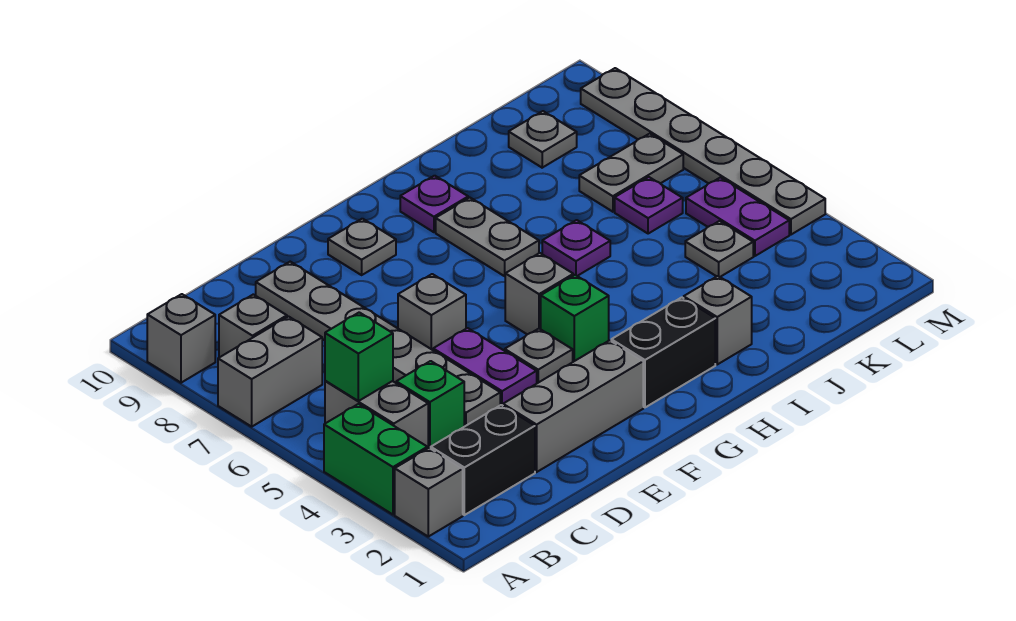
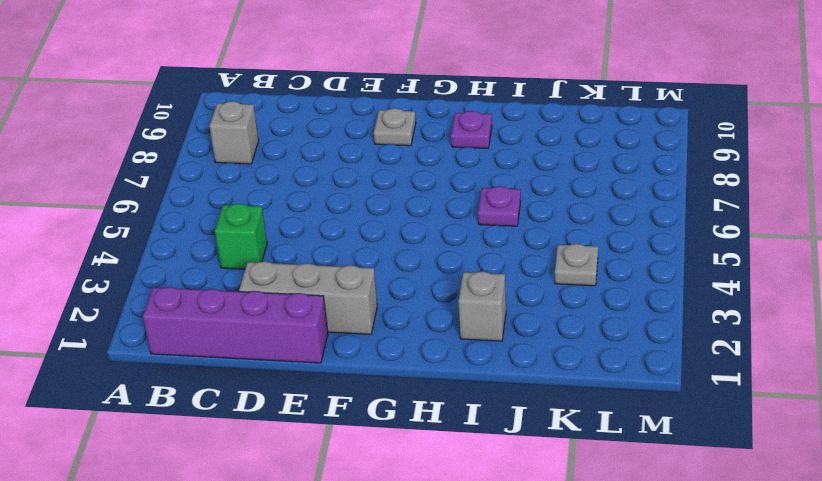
purple 1x4 brick [143,287,328,363] -> none
none -> grey 1x1 brick [395,448,463,537]
none -> green 1x2 brick [324,404,427,515]
none -> grey 1x2 brick [218,317,322,427]

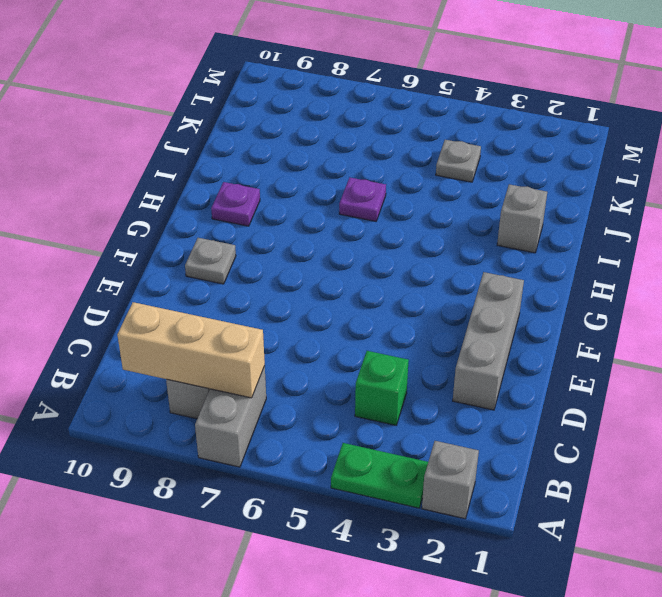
green 1x2 plate [331,443,428,508] -> green 1x2 brick [324,404,427,515]
tan 1x3 brick [117,302,265,398] -> none
none -> grey 1x1 brick [147,294,215,383]
none -> black 1x2 brick [431,405,535,515]
none -> grey 1x2 brick [325,381,428,449]

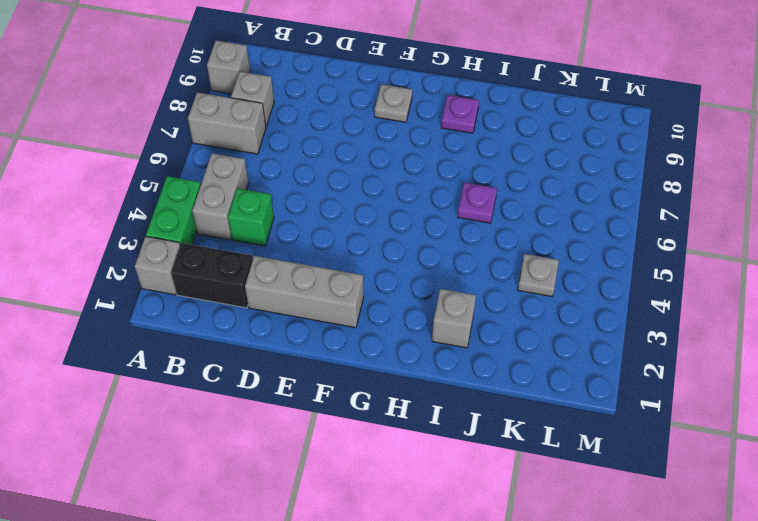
none -> grey 1x6 plate [256,262,500,427]
none -> purple 1x2 plate [433,328,537,406]
none -> grey 1x1 brick [398,274,466,350]

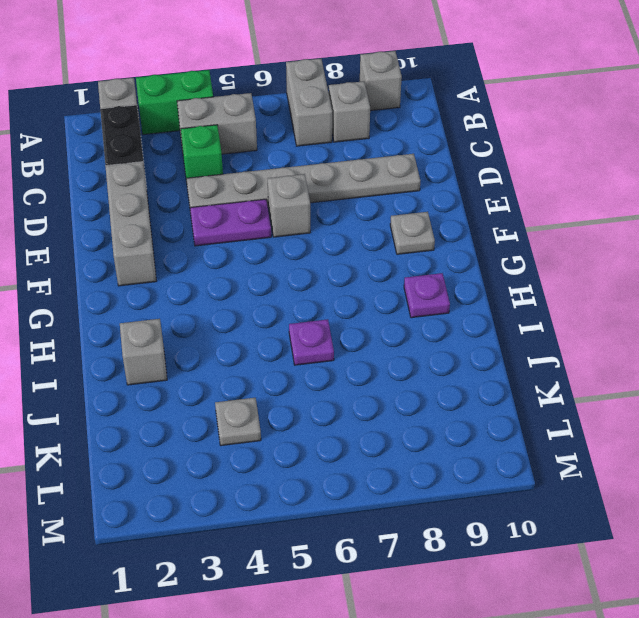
none -> grey 1x1 plate [505,329,573,383]
none -> black 1x2 brick [611,297,715,407]
none -> green 1x1 brick [541,275,609,362]

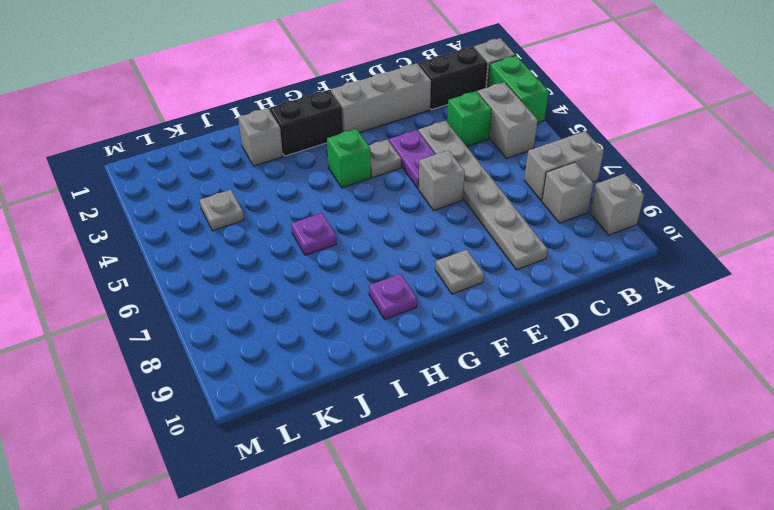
none -> grey 1x1 brick [505,253,573,334]
none -> grey 1x2 plate [436,198,539,276]
none -> purple 1x1 plate [615,177,683,234]

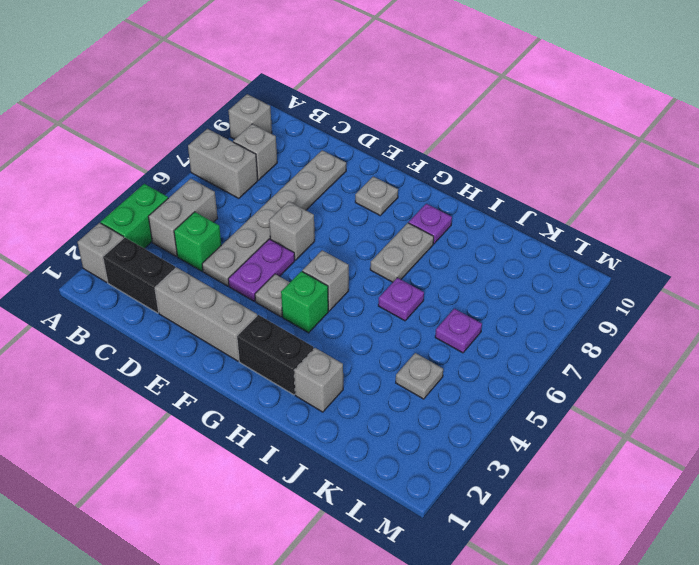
none -> grey 1x2 plate [579,134,683,212]
none -> grey 1x1 plate [509,111,577,168]
none -> purple 1x2 plate [686,177,789,256]

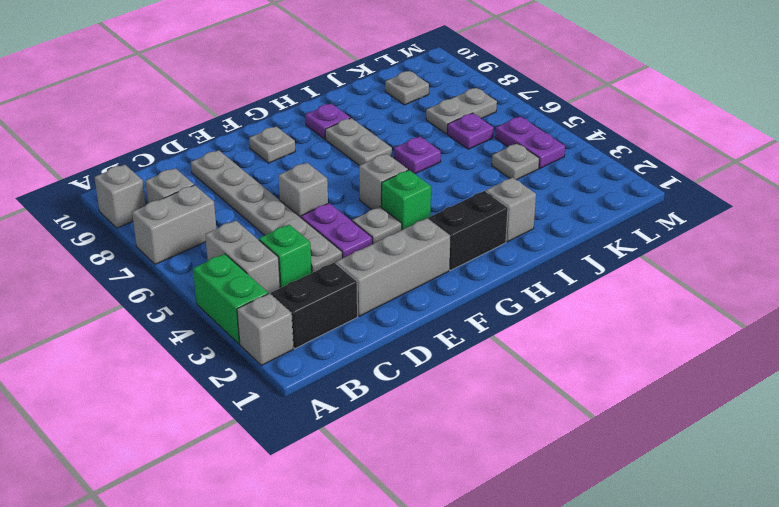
none -> grey 1x6 plate [581,68,825,235]
none -> green 1x1 brick [325,312,393,401]

